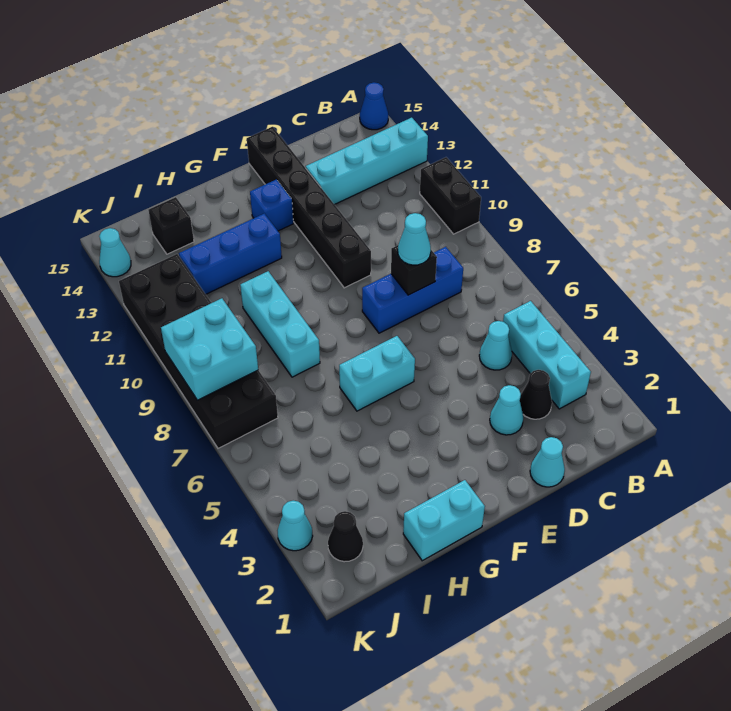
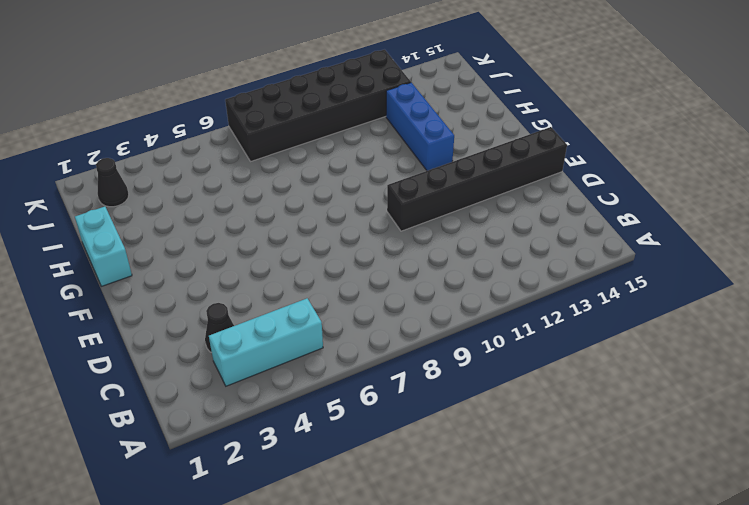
none -> black 1x2 brick [420,157,481,234]
none -> cyan 1x4 brick [306,118,428,205]
none -> blue 1x1 cone [360,82,388,130]

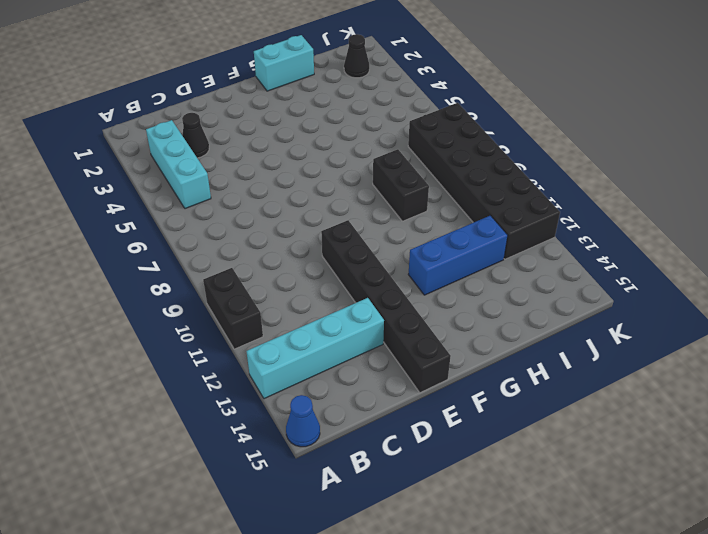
black 1x2 brick [373,149,429,221] -> cyan 1x3 brick [240,271,320,377]
none -> cyan 1x1 cone [479,321,512,370]
none -> blue 1x3 brick [362,247,463,333]
none -> cyan 1x1 cone [530,437,565,487]

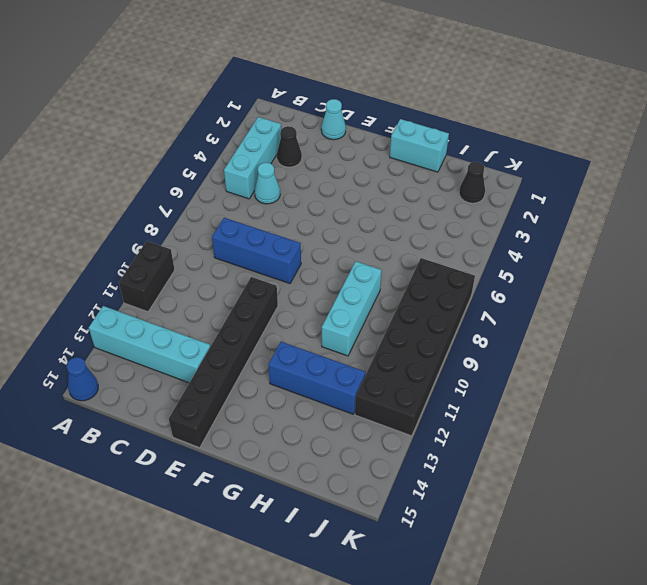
none -> cyan 1x1 cone [490,385,523,435]
none -> cyan 1x2 brick [339,336,415,411]
none -> blue 1x1 brick [250,179,293,231]

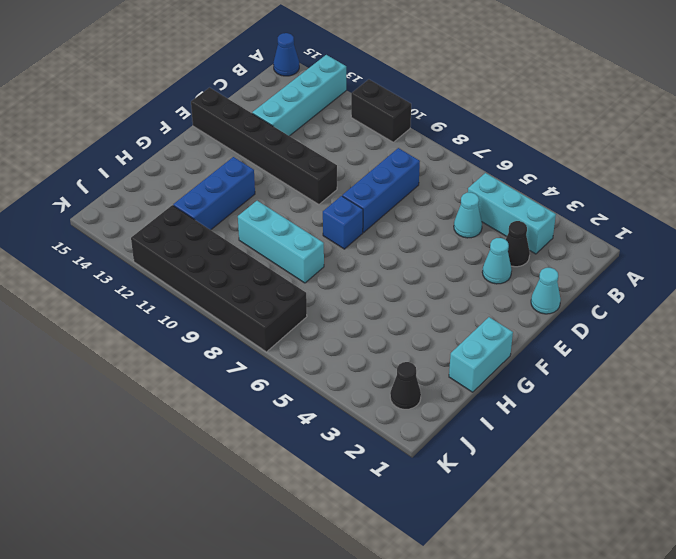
blue 1x1 brick [323,196,363,249] -> blue 1x1 brick moved to [250,179,293,231]
none -> cyan 1x2 brick [339,336,415,411]
none -> black 1x1 brick [148,197,194,254]
none -> cyan 1x1 cone [277,501,313,551]

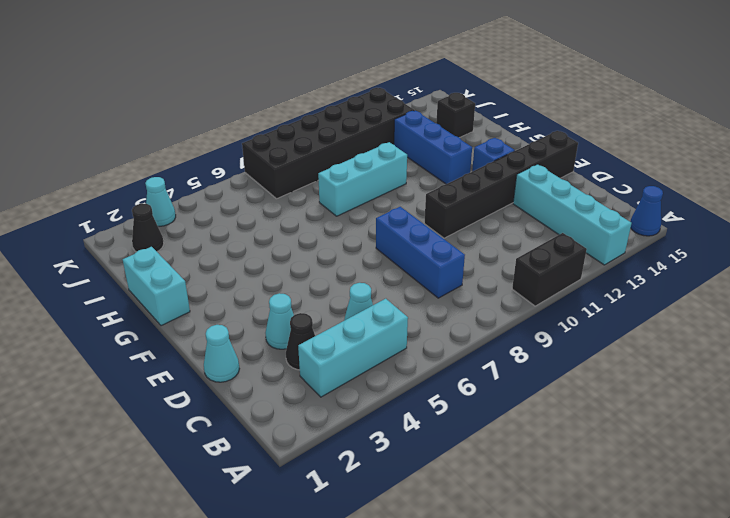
none -> cyan 1x2 brick [339,336,415,411]
none -> cyan 1x1 cone [99,228,131,277]
none -> black 1x1 brick [391,245,437,295]

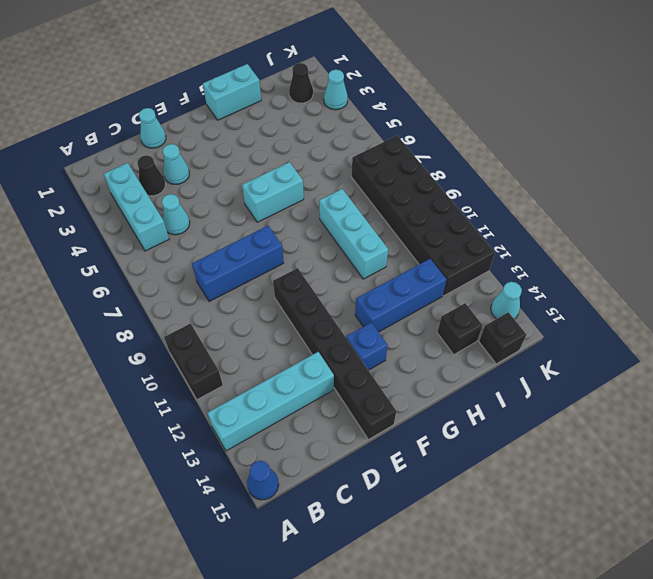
black 1x1 brick [479,312,527,364] -> black 1x1 brick moved to [391,245,437,295]
none -> cyan 2x2 brick [161,298,258,400]
none -> cyan 1x1 cone [398,213,431,265]

